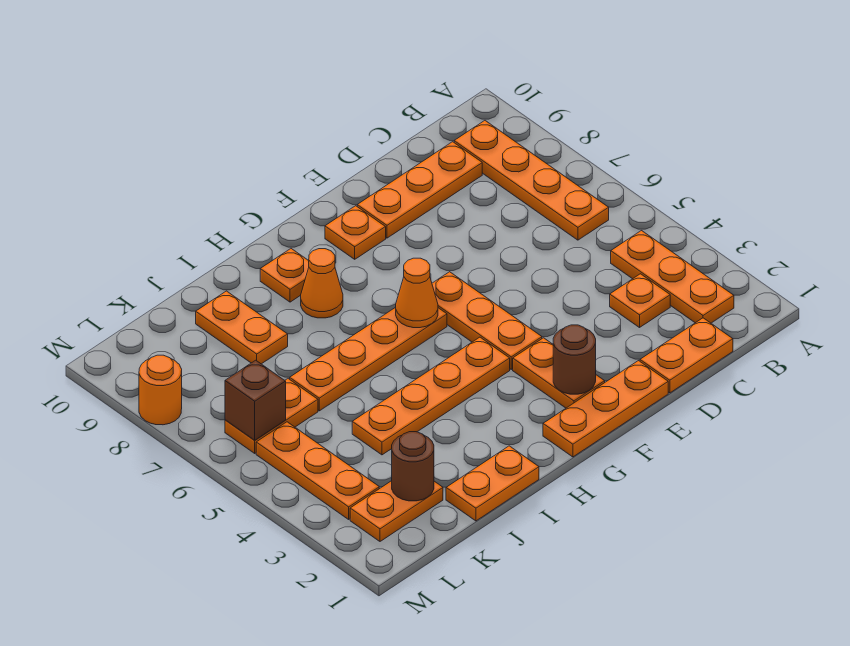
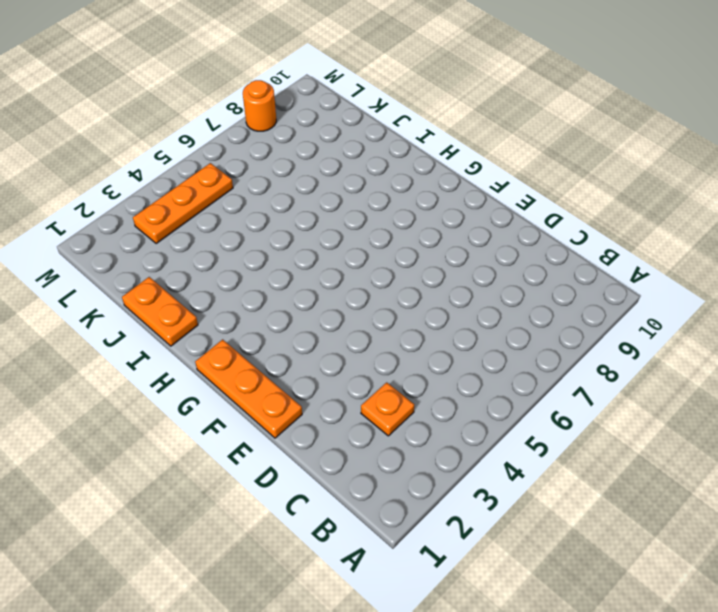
none -> orange 1x3 plate [611,231,734,323]
none -> orange 1x4 plate [454,121,609,240]
none -> orange 1x2 plate [640,318,733,393]

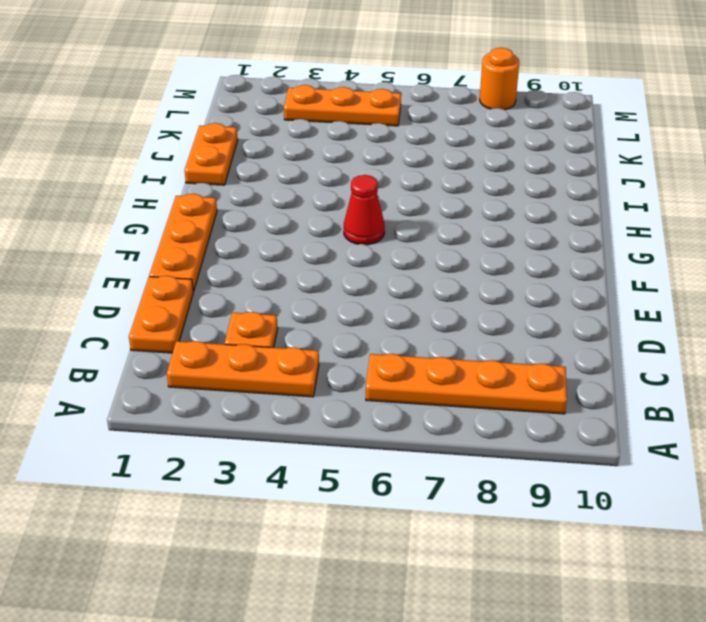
red 1x1 cone [344,175,385,245] -> none
none -> orange 1x3 plate [357,142,482,238]
none -> orange 1x2 plate [513,338,605,408]
none -> orange 1x3 plate [432,272,542,369]

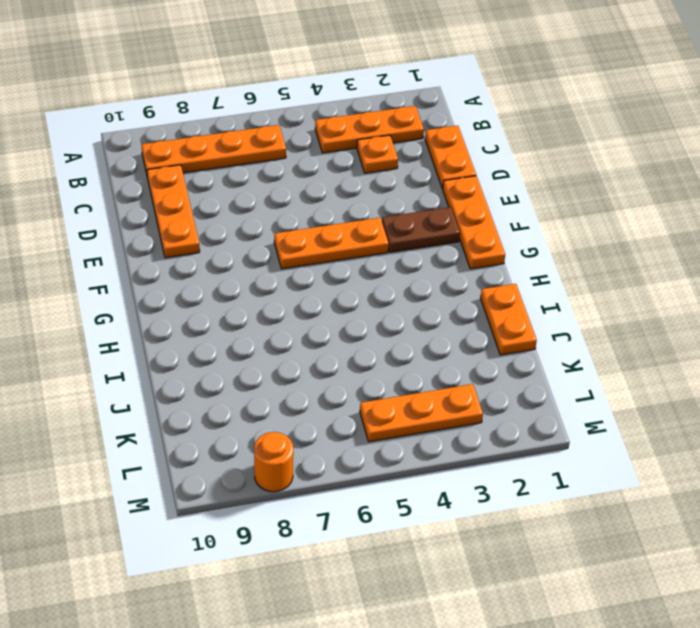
brown 1x2 plate [382,207,460,252] -> orange 1x2 plate [513,338,605,408]
none -> orange 1x1 plate [325,206,386,259]
none -> orange 1x4 plate [352,337,510,455]
none -> orange 1x4 plate [290,307,447,411]

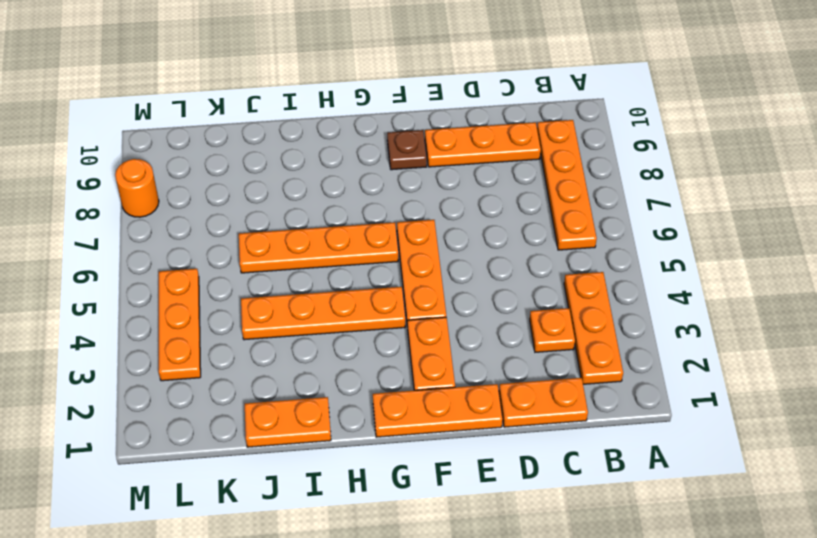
brown 1x1 plate [387,130,427,170] -> orange 1x1 plate [325,206,386,259]
none -> orange 1x1 cone [301,249,343,318]
none -> orange 1x1 plate [260,249,309,302]
none -> orange 1x2 plate [196,291,288,364]

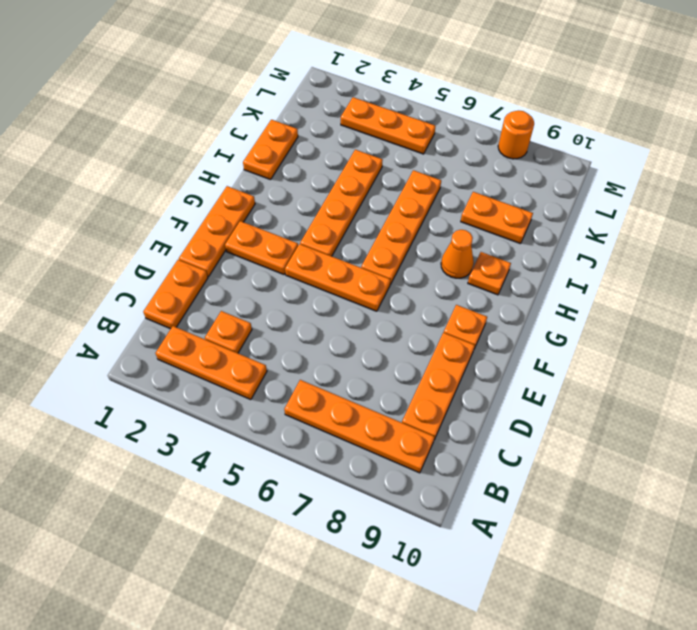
none -> orange 1x2 plate [350,481,443,541]
none -> orange 1x2 plate [225,379,318,453]
none -> brown 1x1 round brick [553,325,596,394]

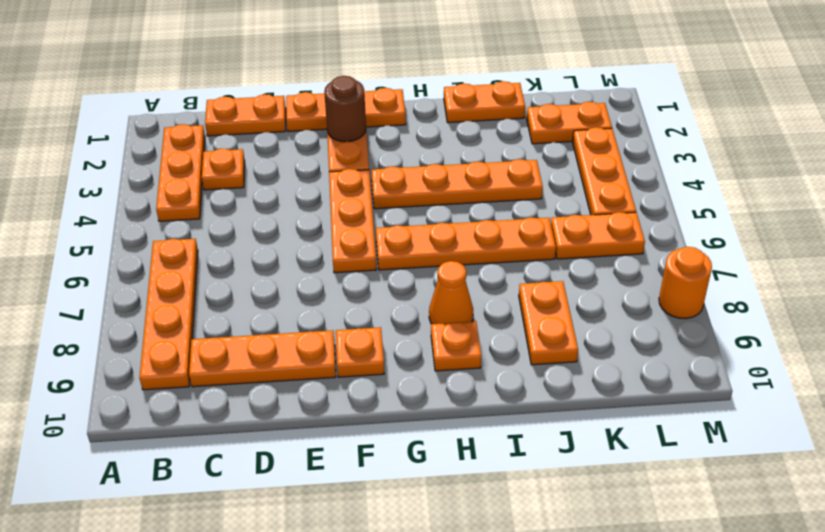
none -> orange 1x1 cone [396,258,438,328]
none -> brown 1x1 round brick [392,432,434,501]
none -> brown 1x1 brick [225,360,286,440]

